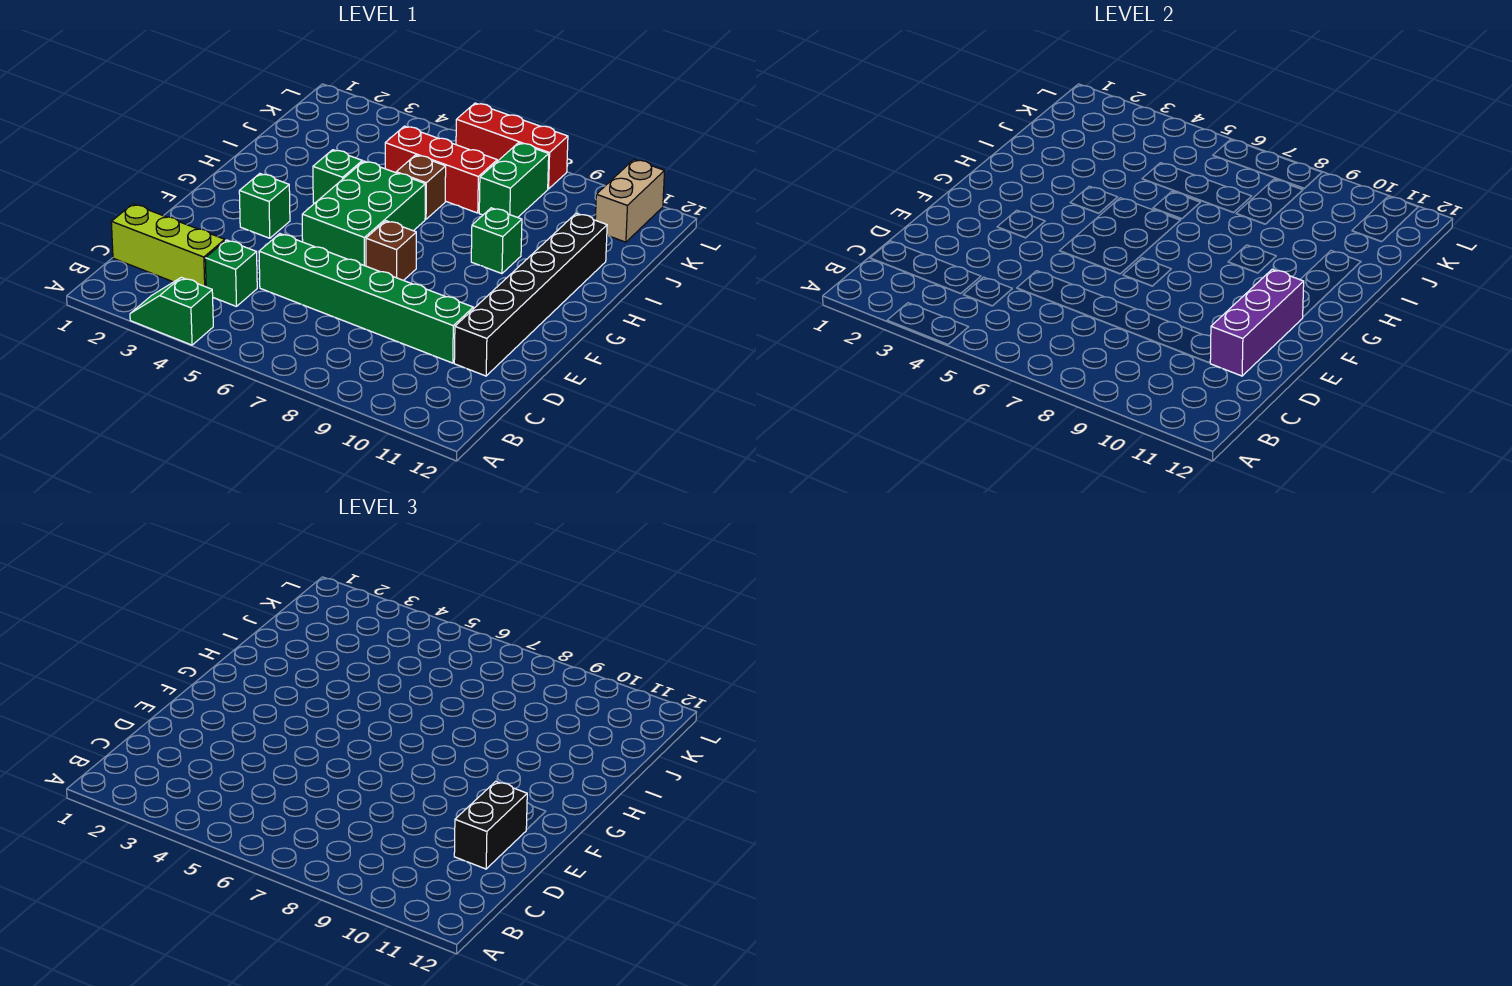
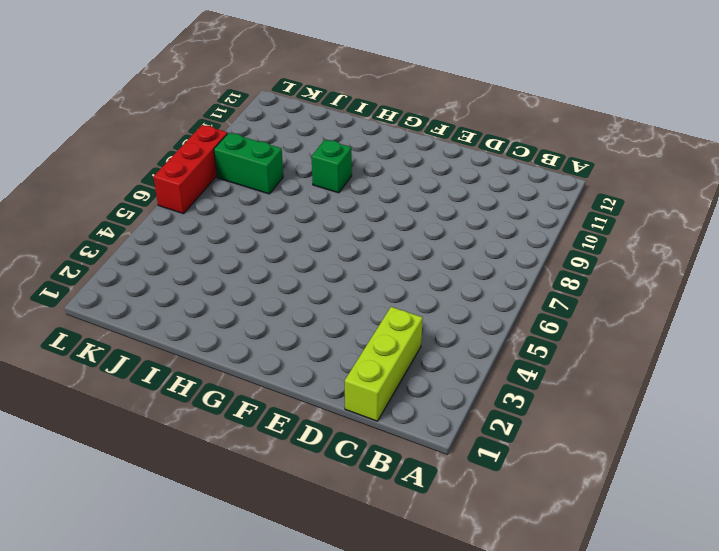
none -> green 1x2 slope [130,277,213,345]
none -> green 1x1 brick [205,240,257,307]
none -> green 1x6 brick [259,234,473,363]

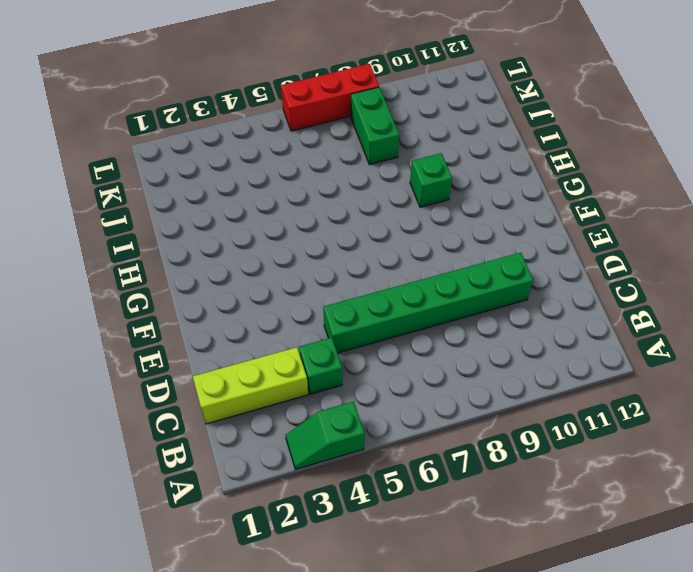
none -> black 1x6 brick [454,214,607,376]
none -> green 1x1 brick [239,174,290,238]
none -> green 2x3 brick [302,161,425,266]

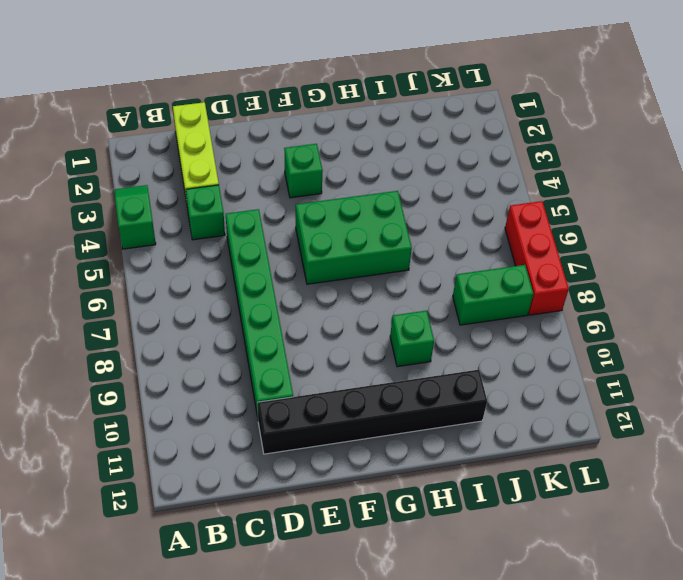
none -> brown 1x1 brick [366,221,416,281]
none -> green 1x1 brick [313,150,362,203]
none -> brown 1x1 brick [396,155,446,219]

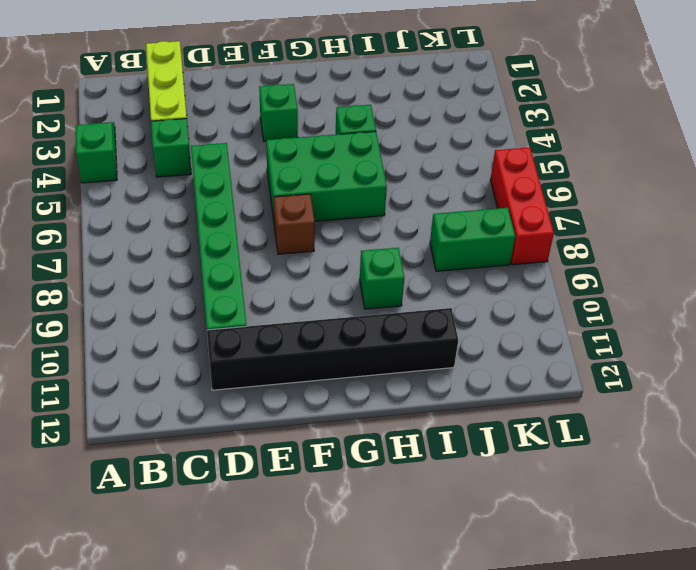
none -> brown 1x1 brick [396,155,446,219]
none -> red 1x3 brick [385,126,497,213]
none -> tan 1x2 brick [595,160,665,242]

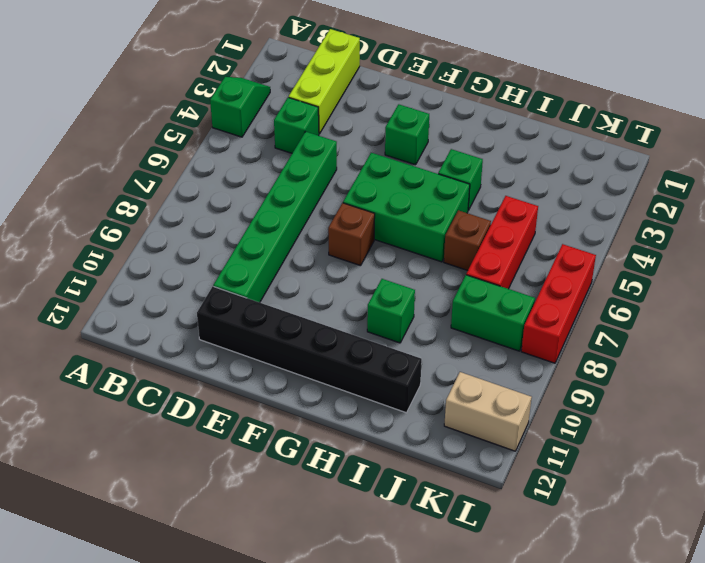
none -> purple 1x3 brick [1210,269,1304,376]
none -> black 1x2 brick [454,781,527,869]

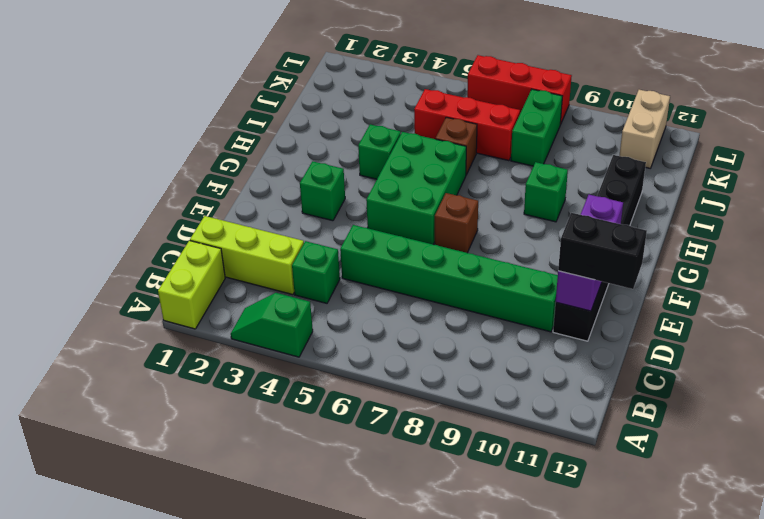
lime 1x2 brick [158,241,225,329] -> none
black 1x2 brick [558,213,647,289] -> black 1x2 brick turned to [454,781,527,869]

